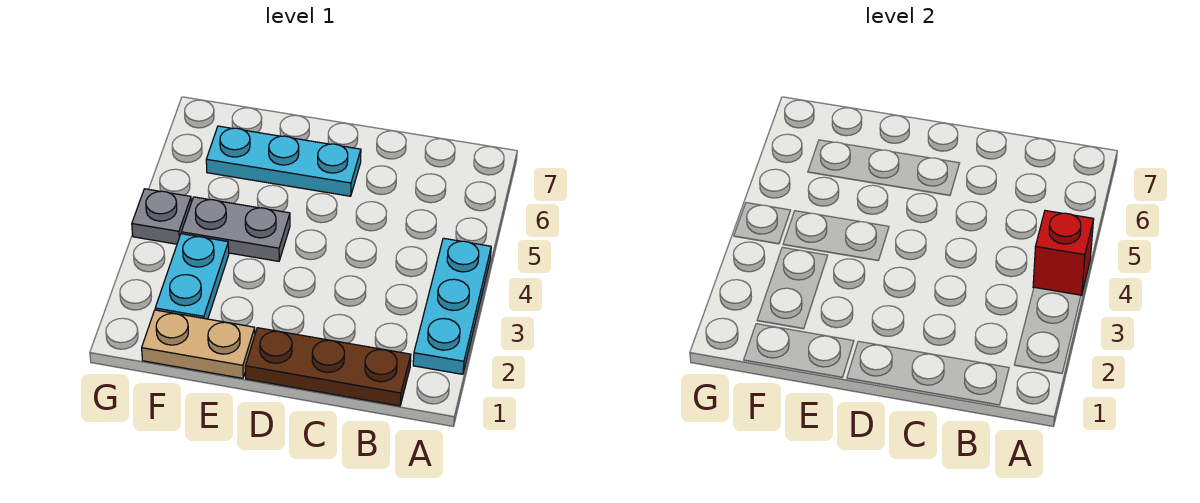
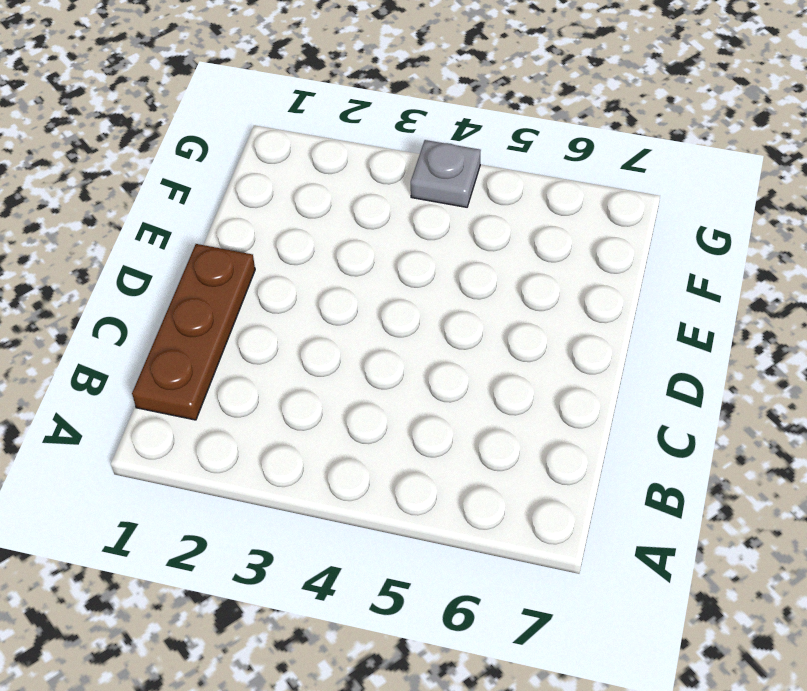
none -> cyan 1x3 plate [413,238,491,374]
none -> cyan 1x3 plate [206,126,361,196]

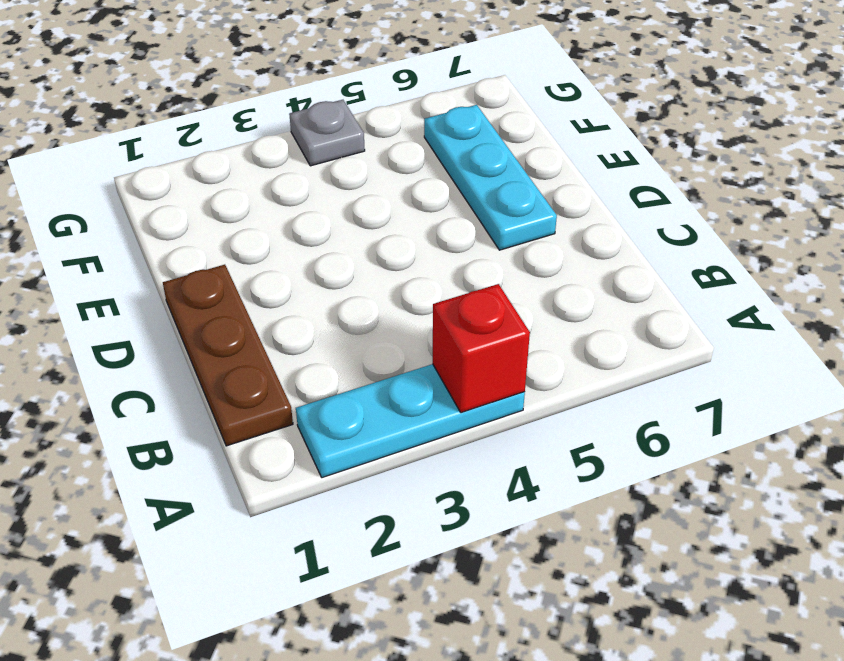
none -> tan 1x2 plate [142,310,255,378]
none -> grey 1x2 plate [181,197,290,261]

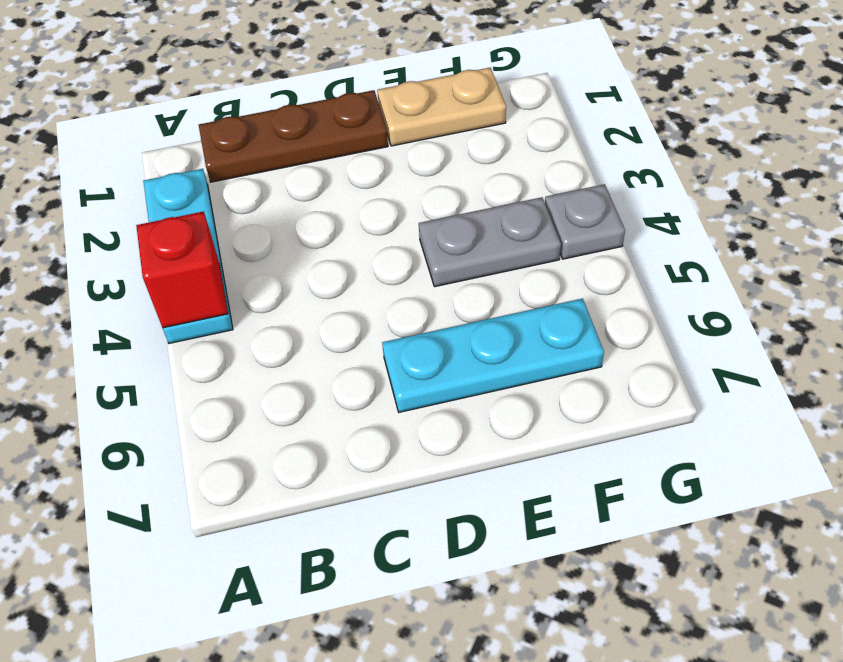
none -> cyan 1x2 plate [155,234,229,319]

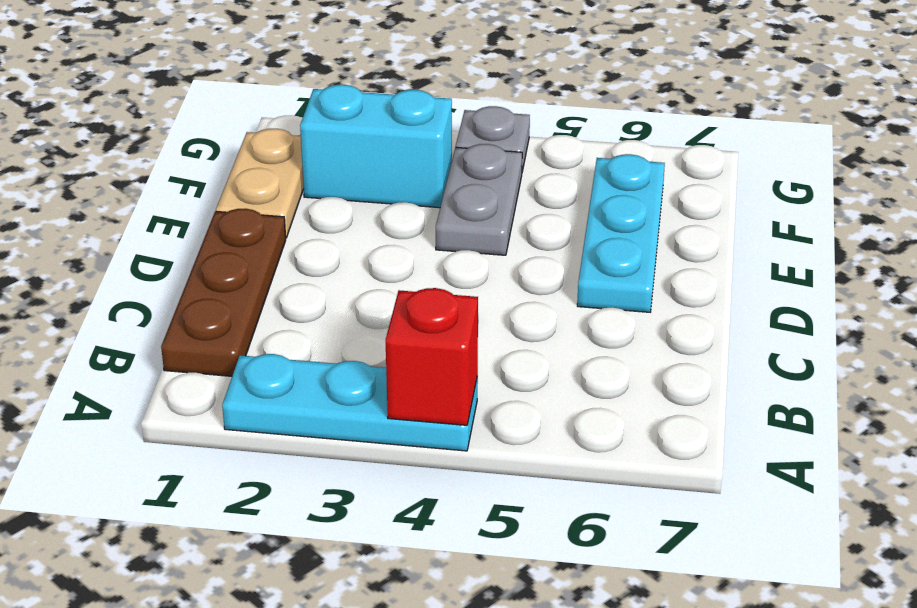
cyan 1x2 brick [300,85,452,208] -> cyan 1x2 plate [155,234,229,319]

